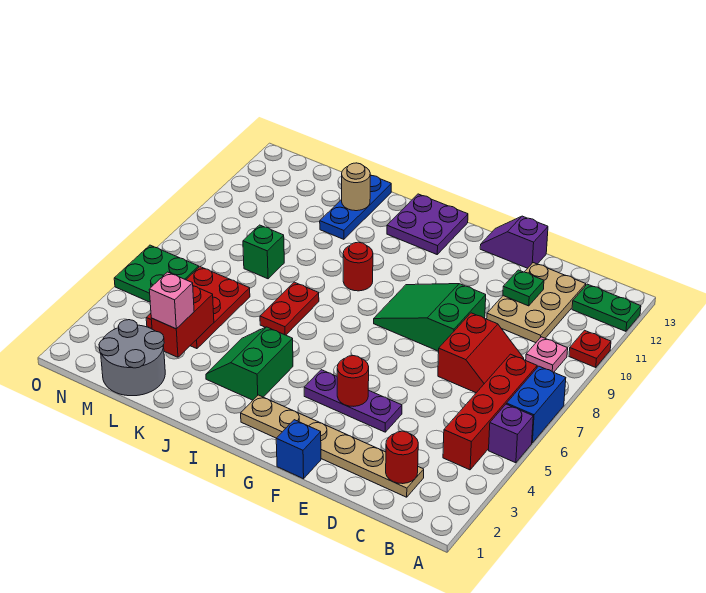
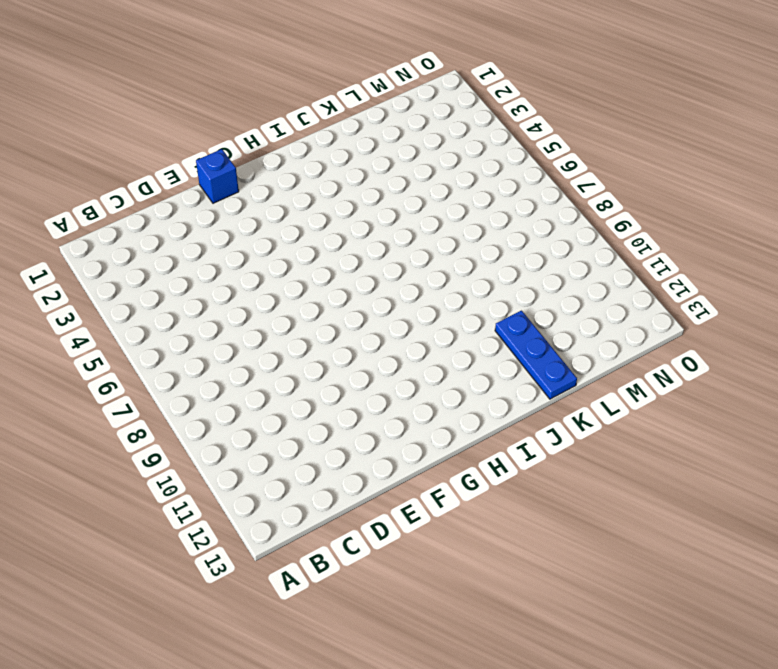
none -> purple 1x1 brick [489,404,533,463]
none -> blue 1x2 brick [507,366,566,443]
none -> red 1x1 plate [569,330,611,367]

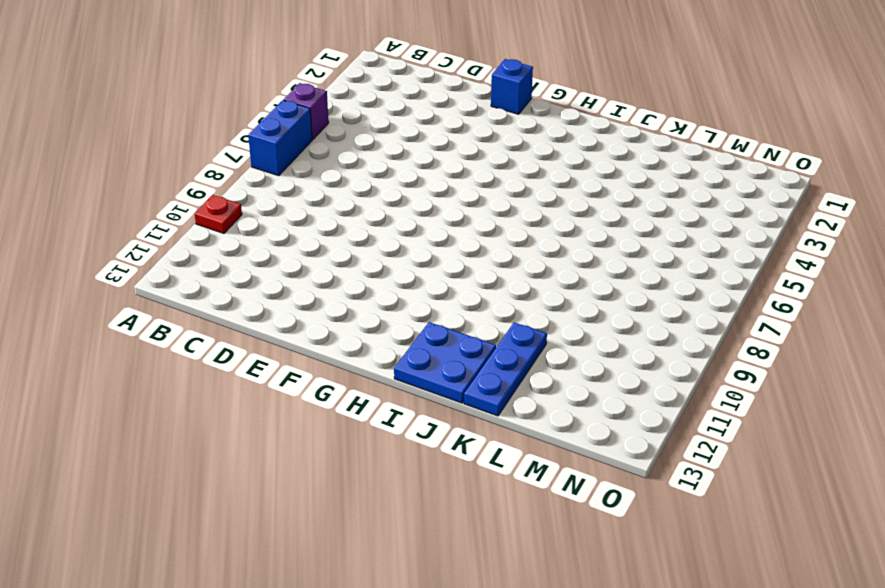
blue 2x2 plate [394,322,496,403] -> purple 2x2 plate [387,194,468,254]
none -> green 1x2 plate [572,284,641,331]
none -> red 1x4 brick [443,354,537,470]
none -> pink 1x1 plate [526,337,568,372]

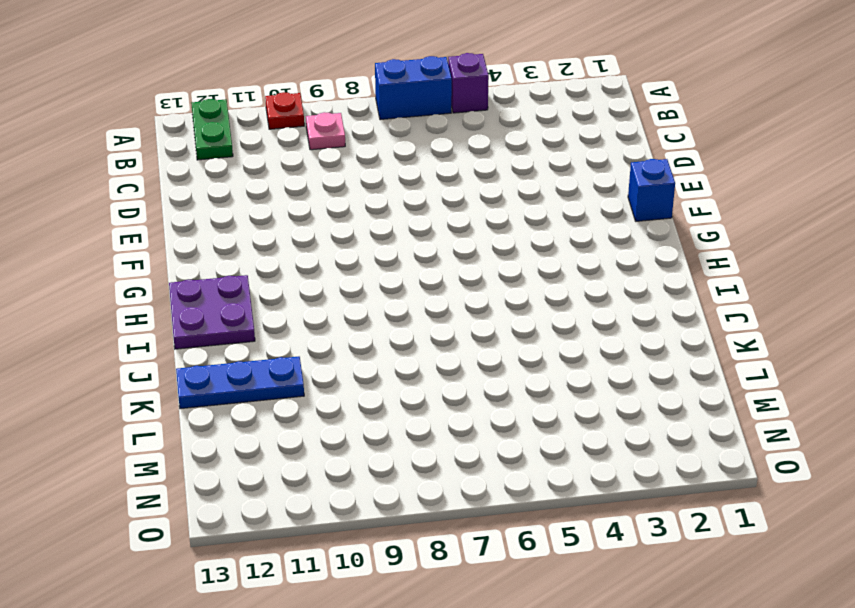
none -> red 1x4 brick [443,354,537,470]
none -> tan 1x6 plate [241,395,424,497]
none -> red 2x2 slope [438,313,524,393]

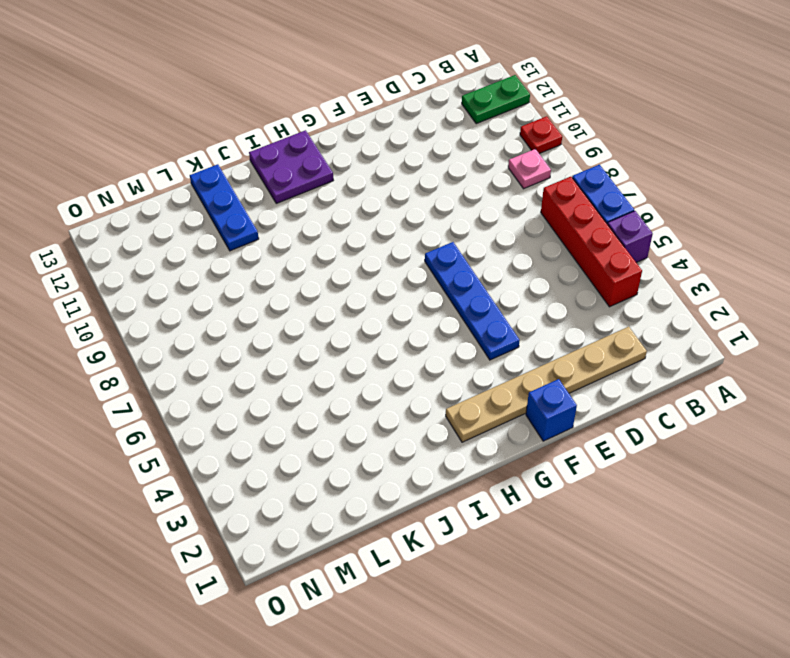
blue 1x4 plate [425,242,520,360] -> purple 1x3 plate [304,370,402,432]
none -> red 2x2 slope [438,313,524,393]
none -> tan 2x3 plate [487,263,586,343]
none -> green 2x3 slope [374,284,486,351]

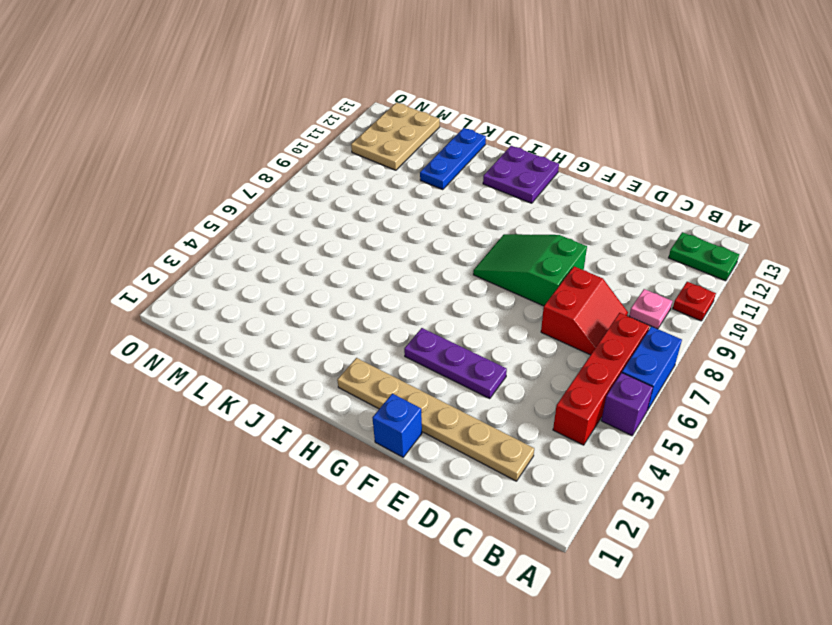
tan 2x3 plate [351,103,440,170] -> tan 2x3 plate moved to [487,263,586,343]
none -> purple 1x2 slope [480,216,548,268]
none -> green 2x2 slope [206,327,293,400]
none -> red 1x1 round brick [343,242,373,291]

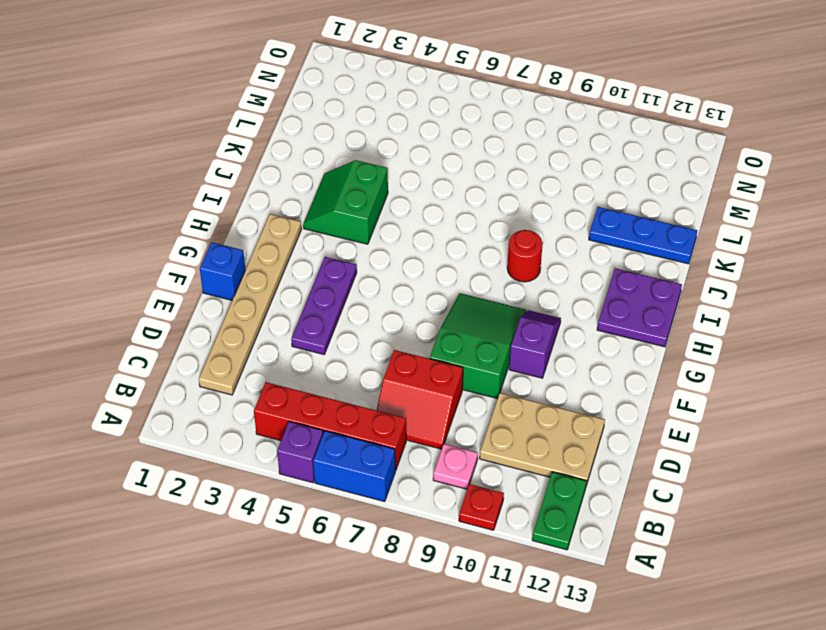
purple 1x2 slope [509,310,561,378] -> purple 1x2 slope moved to [480,216,548,268]
green 2x2 slope [303,160,388,244] -> green 2x2 slope turned to [206,327,293,400]
none -> red 1x2 plate [260,282,319,335]
none -> grey 2x2 round brick [99,320,165,396]
none -> red 2x3 plate [146,267,250,349]

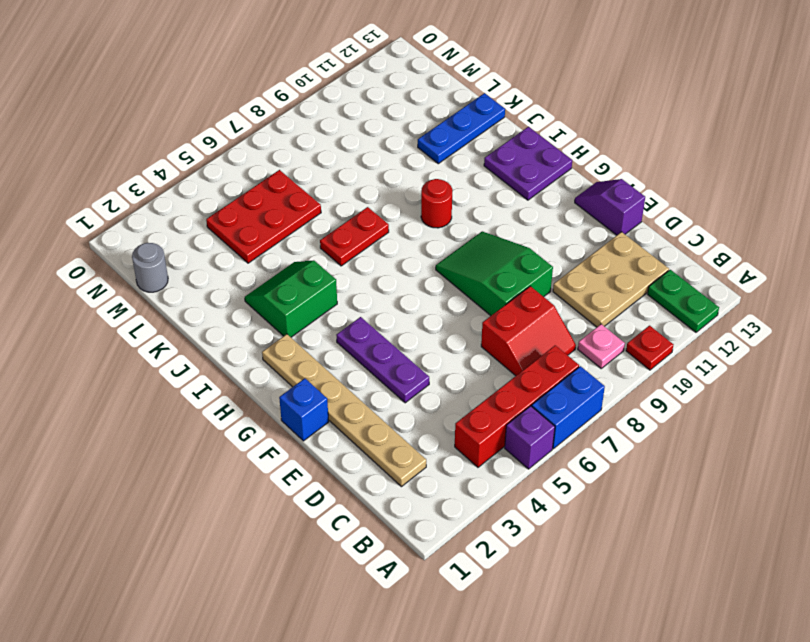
grey 1x1 round brick [132,243,168,292] -> grey 2x2 round brick [99,320,165,396]
none -> green 1x1 brick [243,225,284,279]
none -> green 2x2 plate [114,245,199,302]
none -> red 1x1 round brick [386,431,418,484]

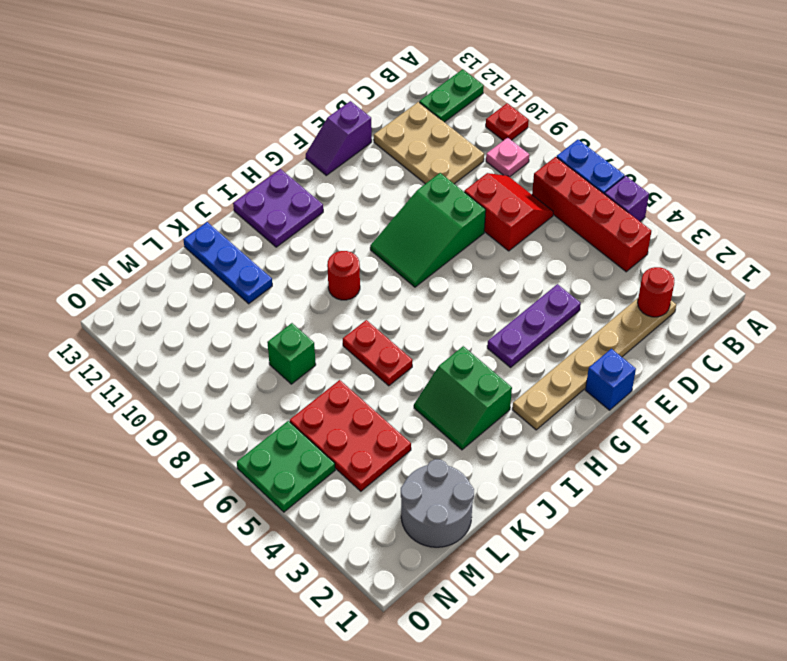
none -> green 1x1 plate [503,270,544,306]
none -> red 1x1 round brick [337,356,369,406]
none -> tan 1x1 round brick [342,163,370,211]

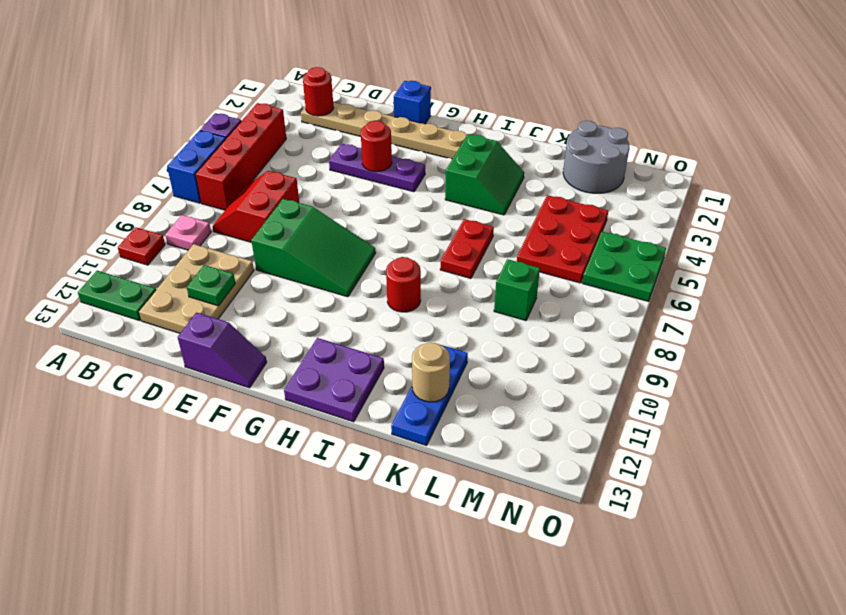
none -> red 1x2 brick [151,286,214,357]
none -> pink 1x1 brick [149,272,194,329]

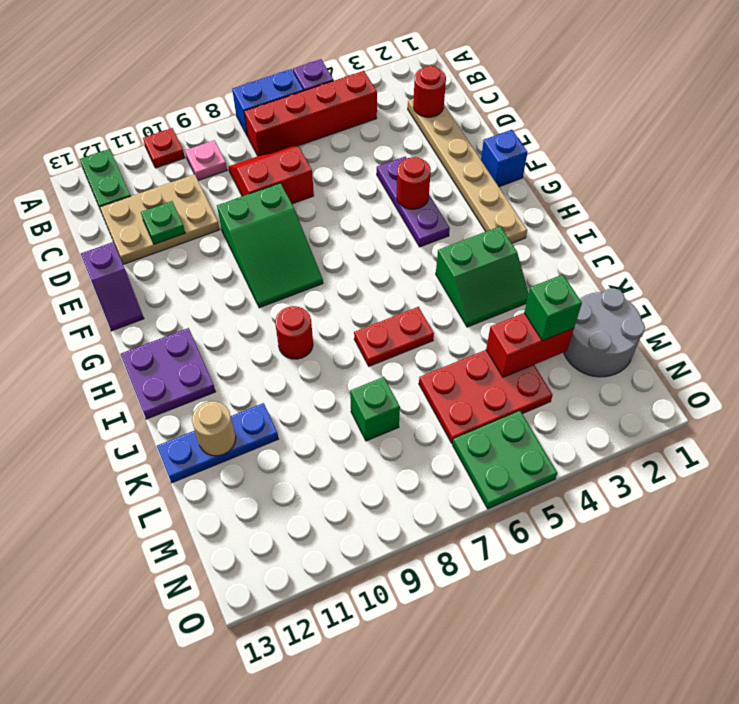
green 1x1 brick [524,275,582,341] -> pink 1x1 brick [149,272,194,329]

